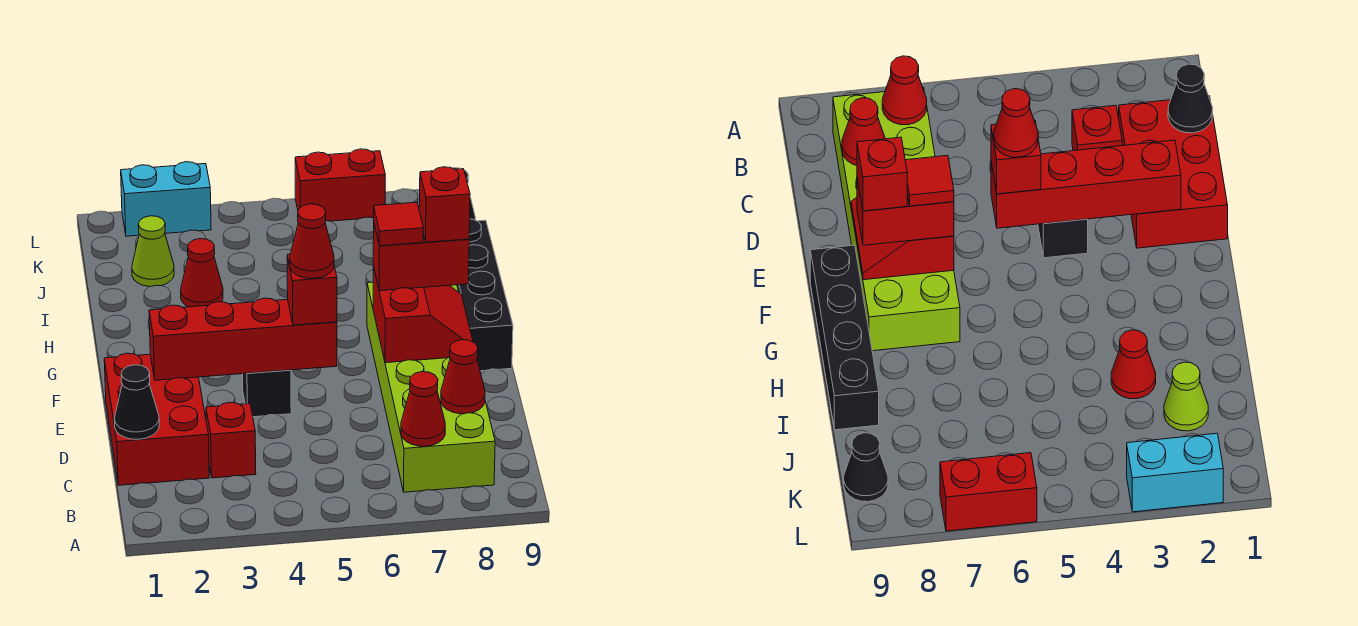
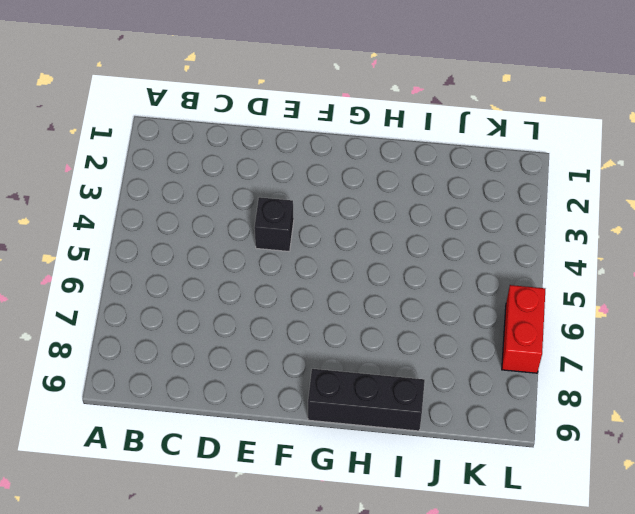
black 1x3 brick [308,369,425,431] -> black 1x4 brick [457,219,513,371]
none -> lime 2x6 brick [367,282,495,492]
none -> red 2x3 brick [104,353,209,485]
none -> red 1x1 brick [206,402,256,478]

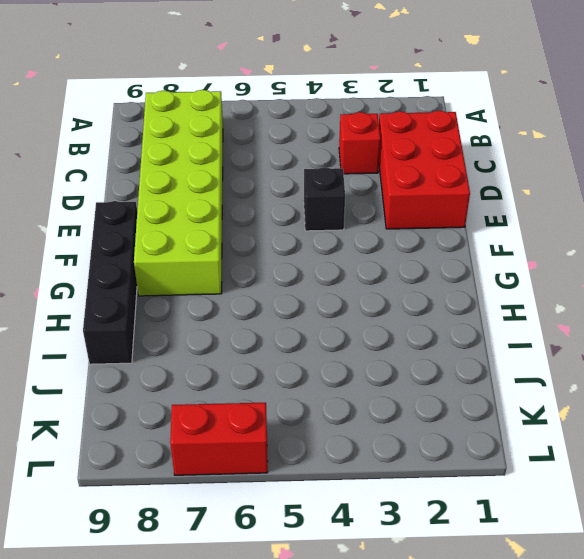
none -> red 1x1 cone [181,239,223,307]
none -> lime 1x1 cone [132,216,174,287]
none -> black 1x1 cone [844,433,888,502]

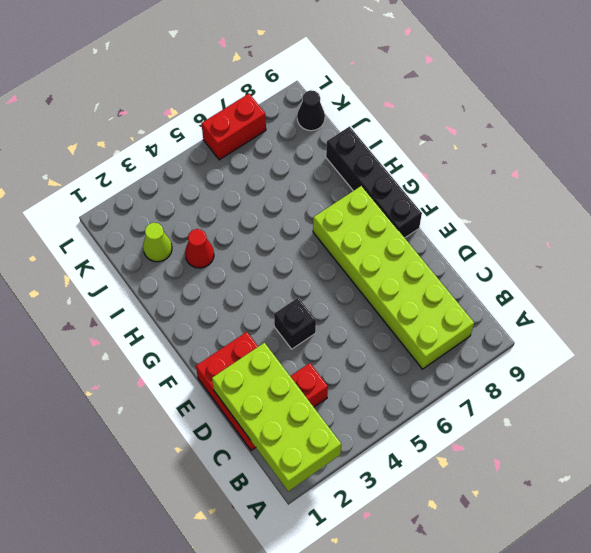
lime 2x4 brick [212,343,341,491] -> black 1x1 cone [114,365,159,439]
none -> cyan 1x2 brick [121,162,211,236]
none -> red 1x1 cone [401,372,445,446]
none -> red 1x1 cone [441,340,485,414]

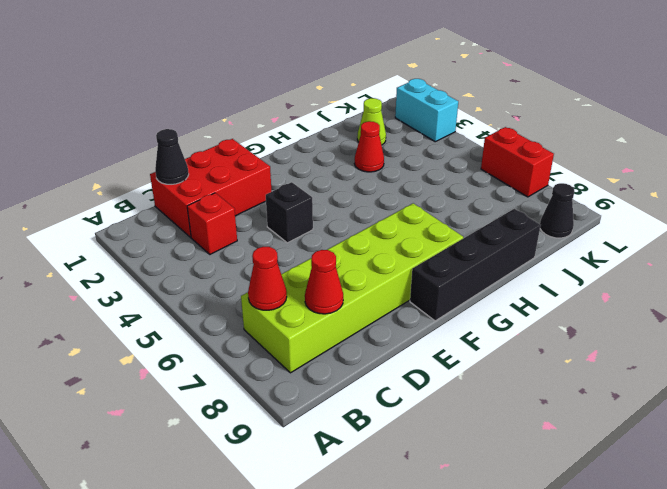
none -> red 1x4 brick [149,298,337,380]
none -> red 2x2 slope [373,266,473,363]
none -> red 1x1 brick [287,254,337,325]

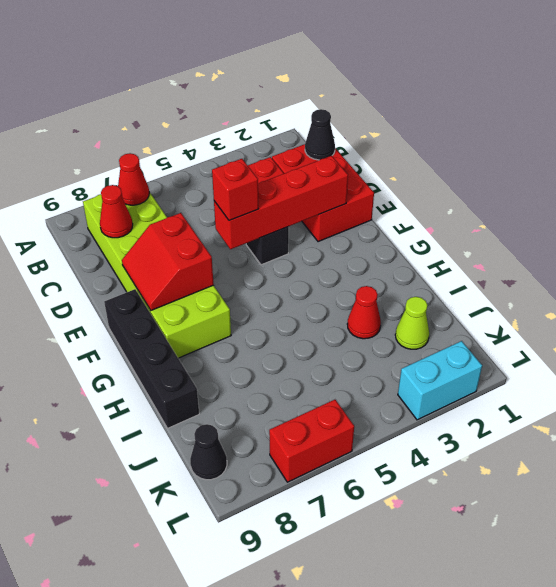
none -> red 1x2 brick [373,225,469,291]
none -> red 1x1 cone [290,204,334,279]
none -> red 1x1 tile [374,202,423,246]

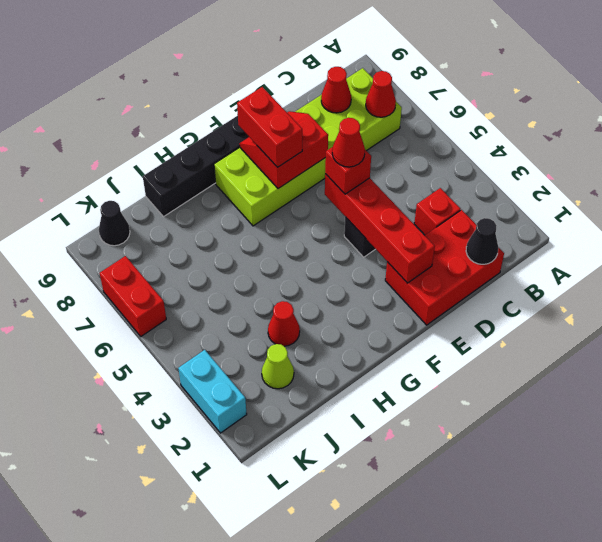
none -> red 1x1 tile [374,202,423,246]
none -> red 1x1 brick [419,167,470,242]

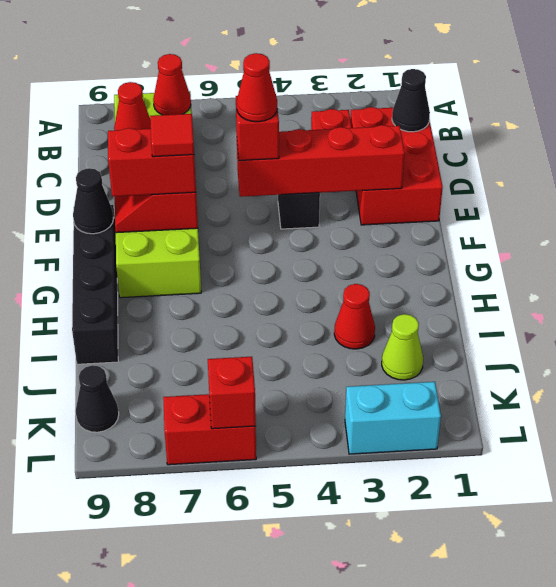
black 1x1 cone [73,168,114,234] -> none
red 1x1 brick [208,357,256,429] -> red 1x1 brick moved to [419,167,470,242]

